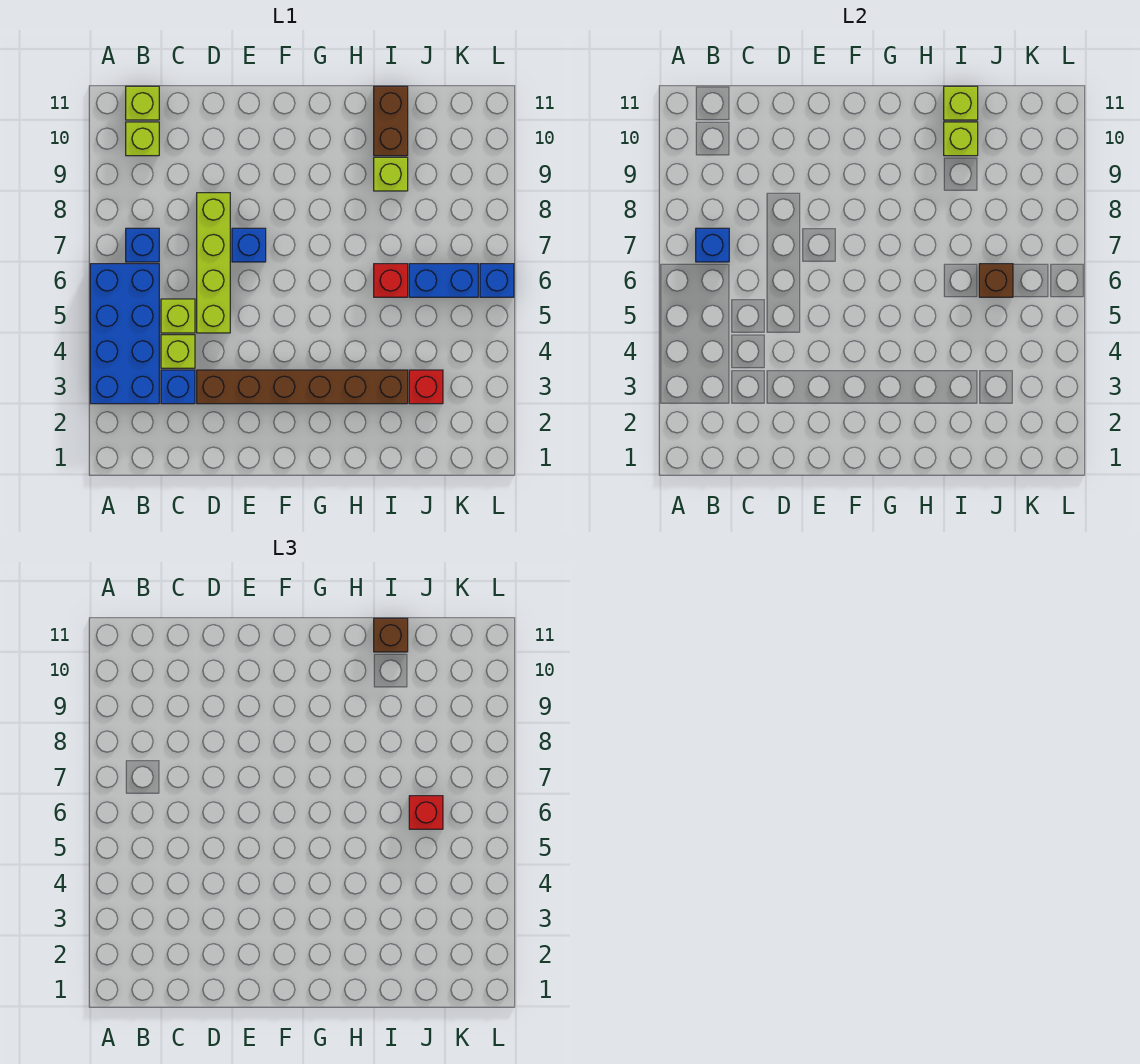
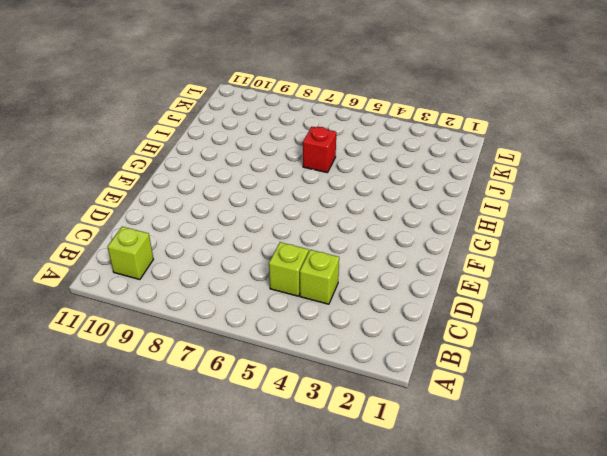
none -> blue 2x4 brick [90,264,159,404]
none -> blue 1x1 brick [126,228,159,262]
none -> lime 1x1 brick [126,86,159,120]

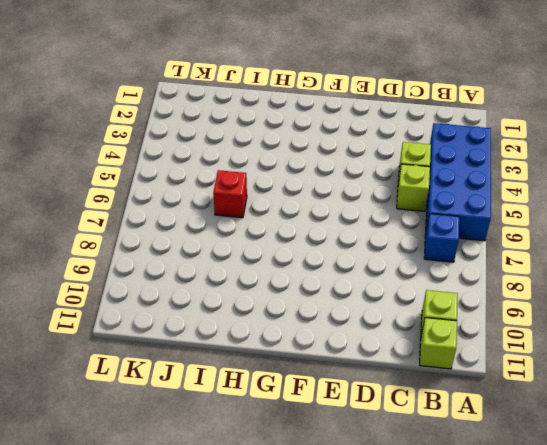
none -> blue 1x1 brick [161,370,195,404]
none -> brown 1x6 brick [197,370,408,404]
none -> lime 1x4 brick [197,193,230,333]

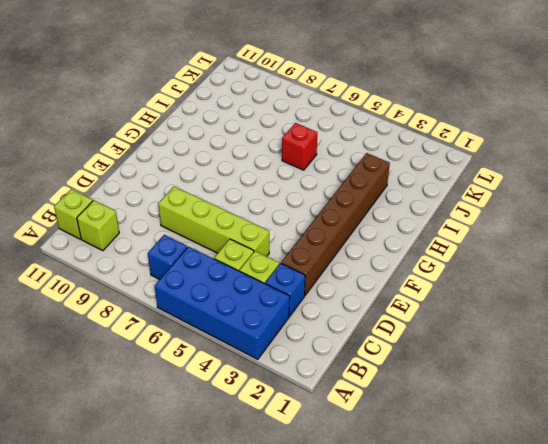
none -> blue 1x1 brick [232,228,266,262]
none -> lime 1x1 brick [374,157,408,191]
none -> brown 1x2 brick [374,86,408,156]

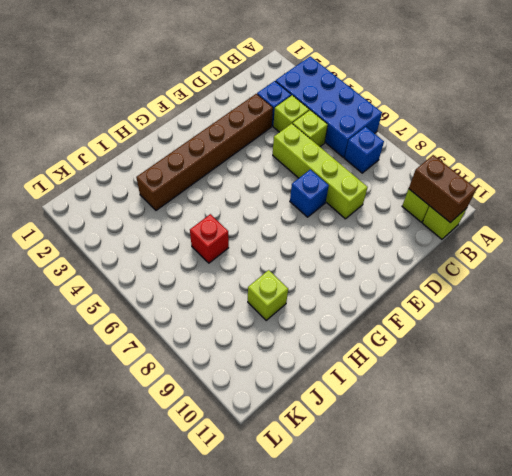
brown 1x2 brick [409,155,476,222] -> brown 1x2 brick moved to [374,86,408,156]
none -> red 1x1 brick [409,370,443,404]
none -> blue 1x2 brick [409,264,478,297]
none -> blue 1x1 brick [480,264,514,297]

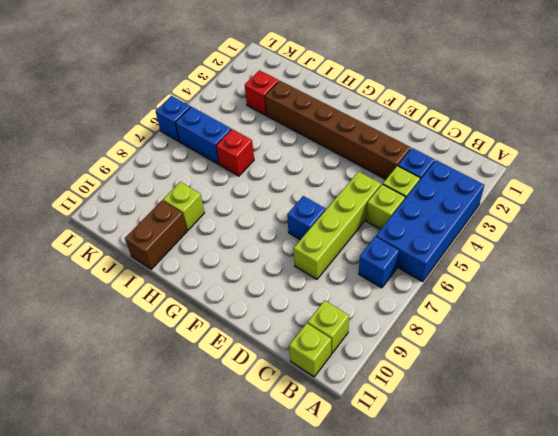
none -> blue 1x1 brick [696,228,729,262]
none -> lime 1x1 brick [944,122,978,156]
none -> lime 1x1 brick [944,86,978,120]

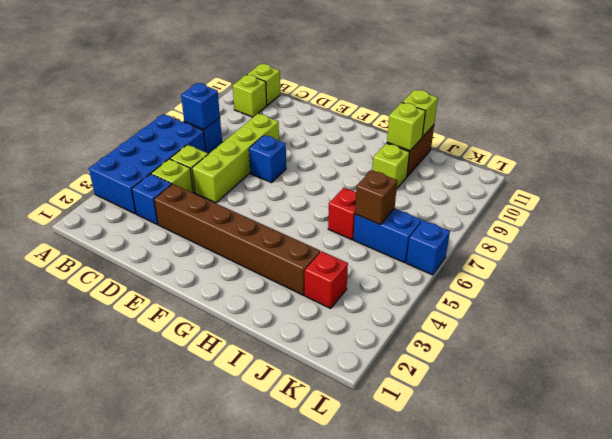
none -> brown 1x1 brick [374,618,408,652]
none -> red 1x1 brick [409,796,443,829]

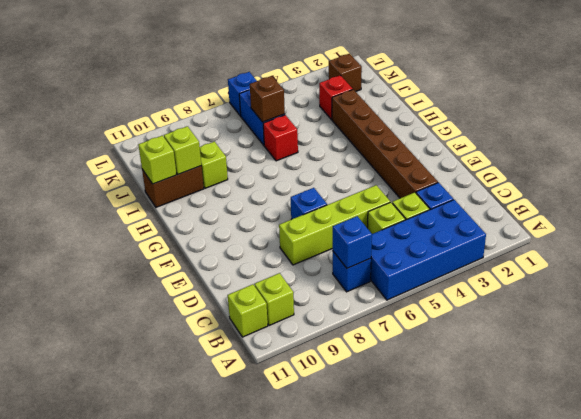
brown 1x1 brick [329,54,362,92] -> brown 1x1 brick moved to [374,618,408,652]
none -> red 1x1 brick [409,796,443,829]

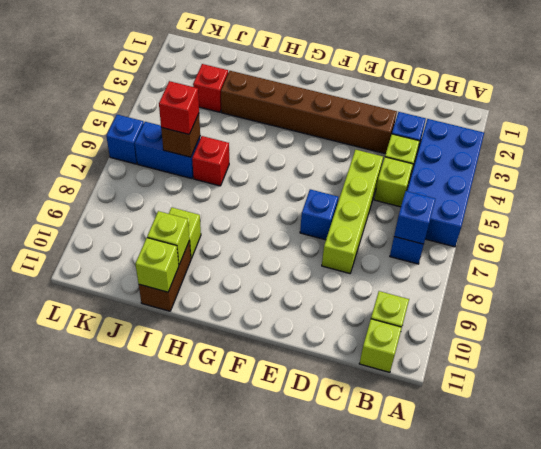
none -> brown 1x1 brick [374,618,408,652]

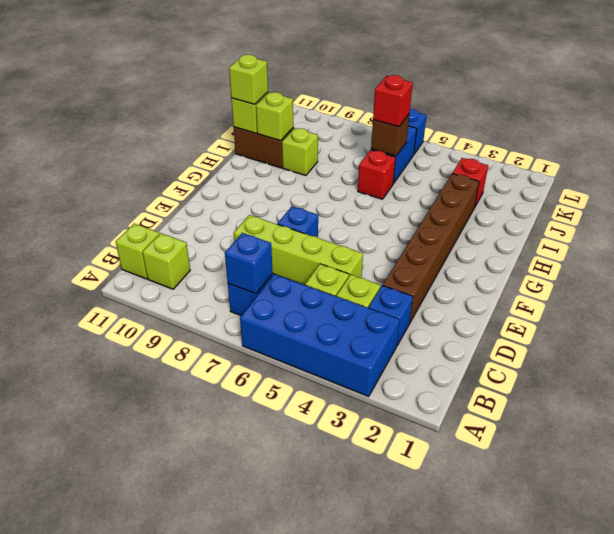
lime 1x1 brick [229,55,268,104] -> brown 1x1 brick [374,618,408,652]

